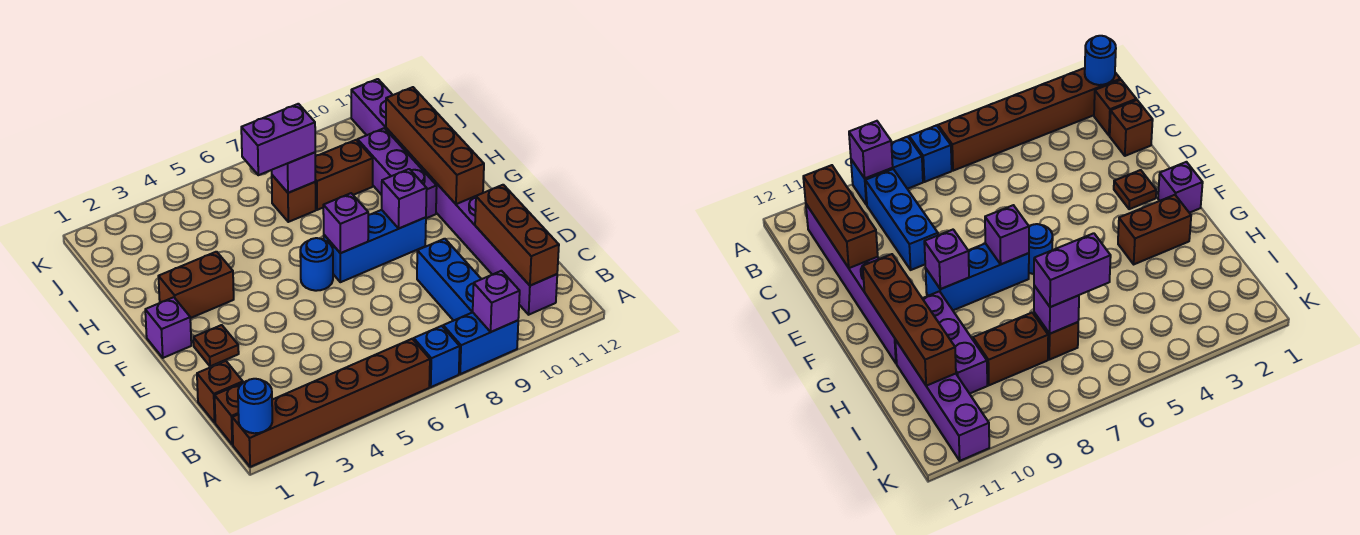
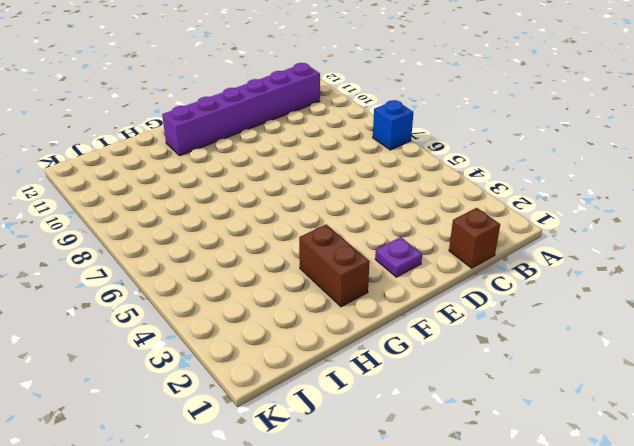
purple 1x1 plate [375,237,422,277] -> brown 1x1 plate [193,325,239,366]
none -> brown 1x6 brick [232,339,430,467]
none -> blue 1x2 brick [443,312,518,374]
none -> brown 1x1 brick [215,383,242,445]

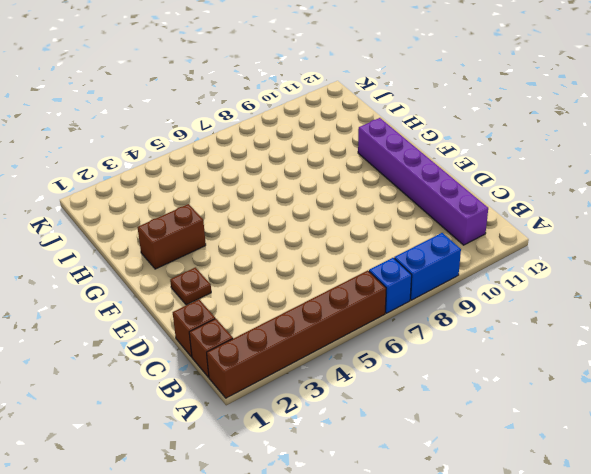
none -> blue 1x3 brick [417,239,481,321]
none -> purple 1x1 brick [145,297,191,358]
none -> blue 1x1 round brick [300,238,333,291]

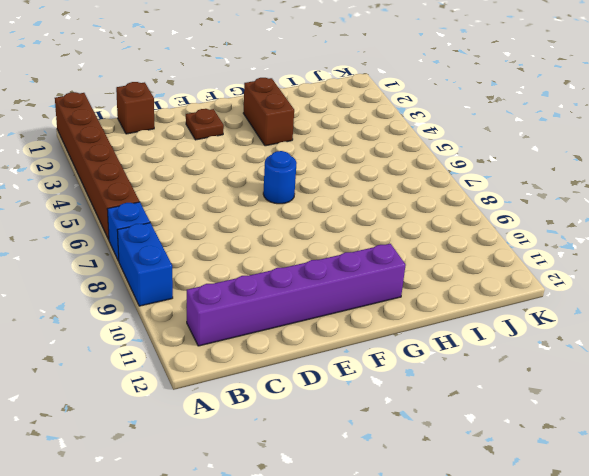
none -> brown 1x1 brick [215,383,242,445]
none -> blue 1x3 brick [417,239,481,321]
none -> purple 1x1 brick [145,297,191,358]

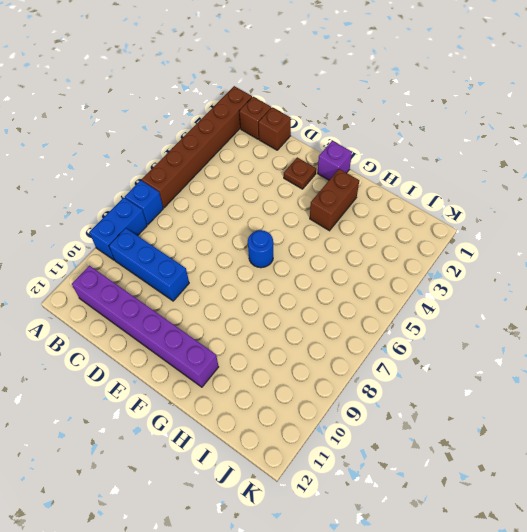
none -> blue 1x3 brick [324,210,426,282]
none -> purple 1x3 brick [358,128,437,218]
none -> purple 1x4 brick [351,79,421,168]

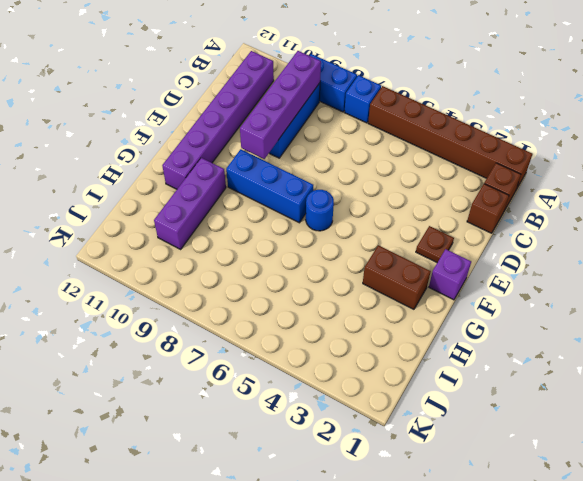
purple 1x4 brick [240,51,321,159] -> purple 1x4 brick moved to [351,79,421,168]
none -> brown 1x1 brick [272,175,316,222]
none -> brown 1x2 brick [315,140,373,210]
none -> blue 1x1 round brick [238,379,272,433]

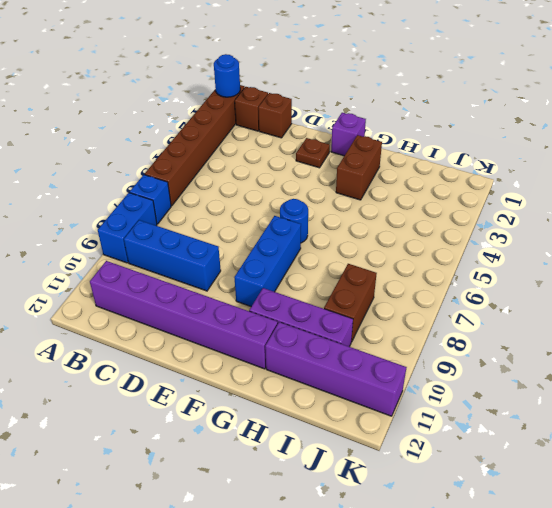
none -> brown 1x1 brick [272,175,316,222]
none -> purple 1x1 brick [473,271,520,332]
none -> brown 1x3 brick [475,185,559,286]

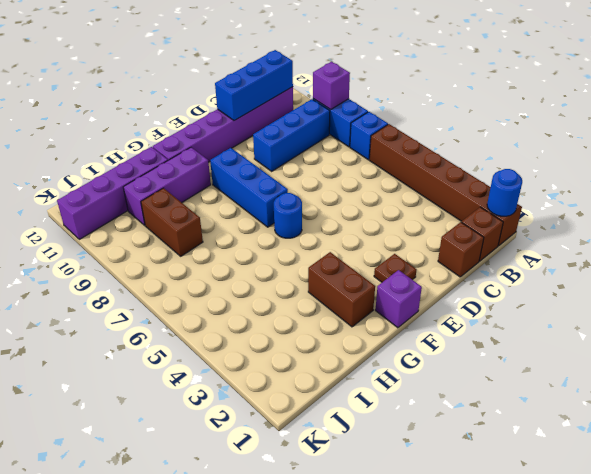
blue 1x3 brick [215,50,293,121] -> brown 1x3 brick [475,185,559,286]
none -> brown 1x1 brick [272,175,316,222]
none -> purple 1x1 brick [323,193,368,253]
none -> purple 1x1 brick [382,169,427,228]

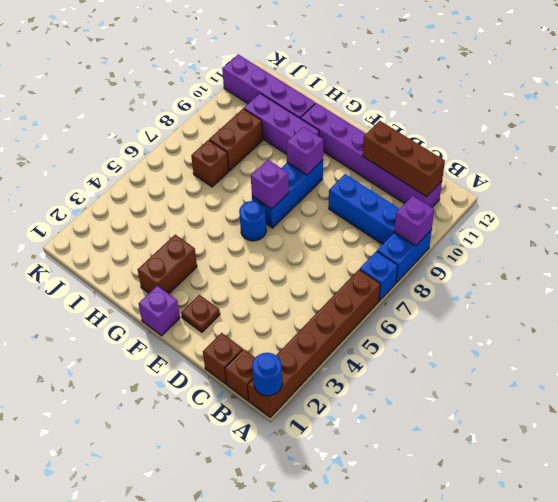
none -> brown 1x4 brick [386,87,484,204]
none -> purple 1x1 brick [272,152,315,193]
none -> purple 1x2 brick [241,104,315,175]

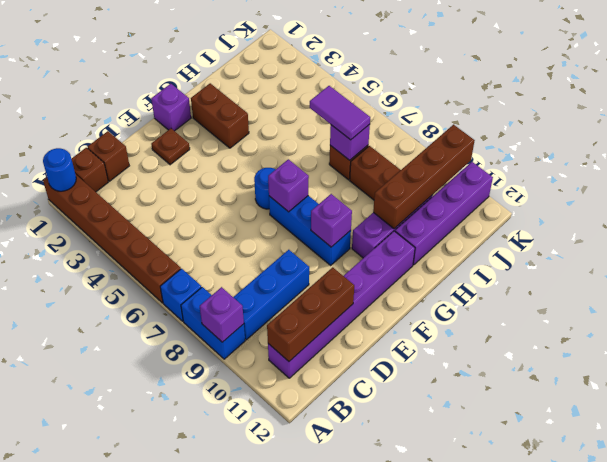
brown 1x4 brick [373,125,475,229] -> brown 1x4 brick moved to [386,87,484,204]
purple 1x2 tile [310,86,370,140] -> purple 1x2 brick [241,104,315,175]

